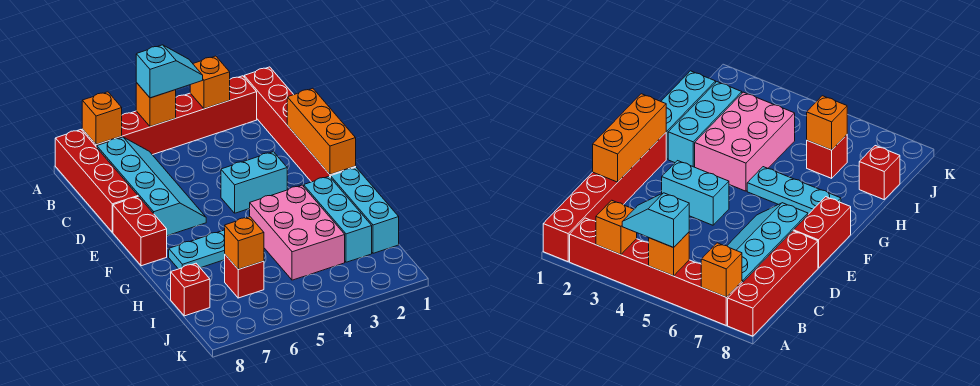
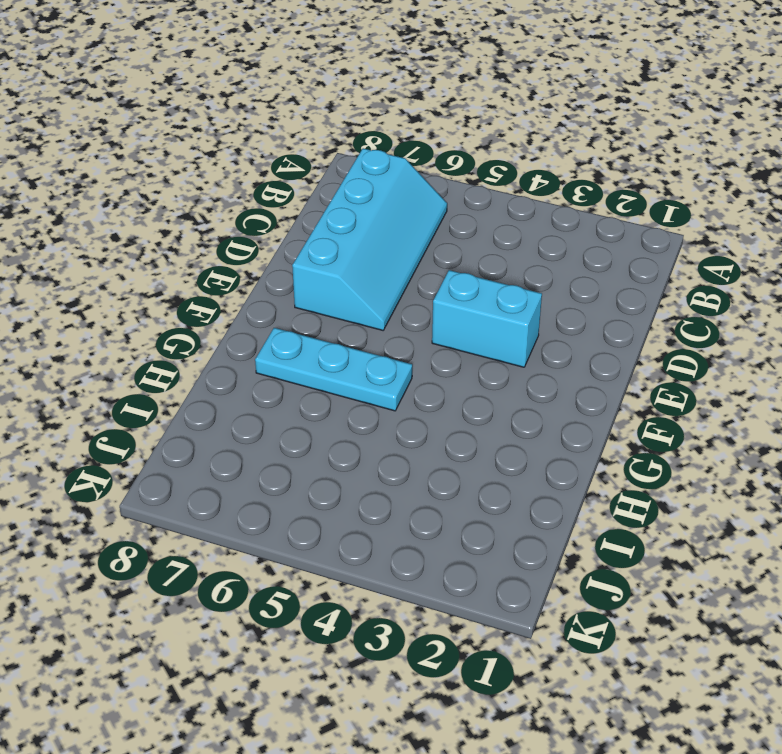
none -> red 1x6 brick [244,67,355,182]
none -> red 1x6 brick [82,76,257,155]
none -> red 1x4 brick [55,130,138,232]

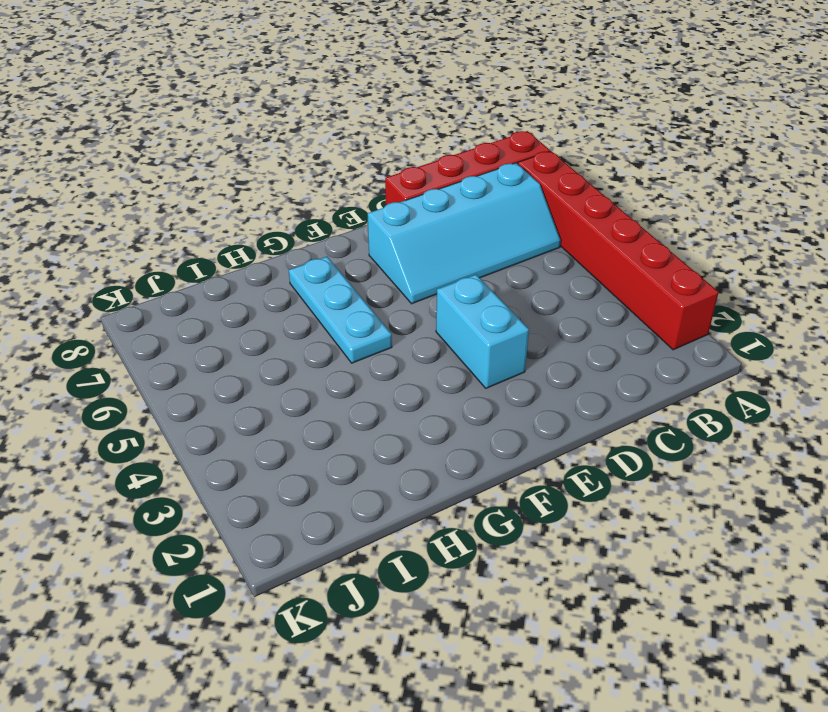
none -> red 1x6 brick [244,67,355,182]
none -> red 1x2 brick [113,196,167,266]
none -> cyan 1x3 brick [331,167,399,253]

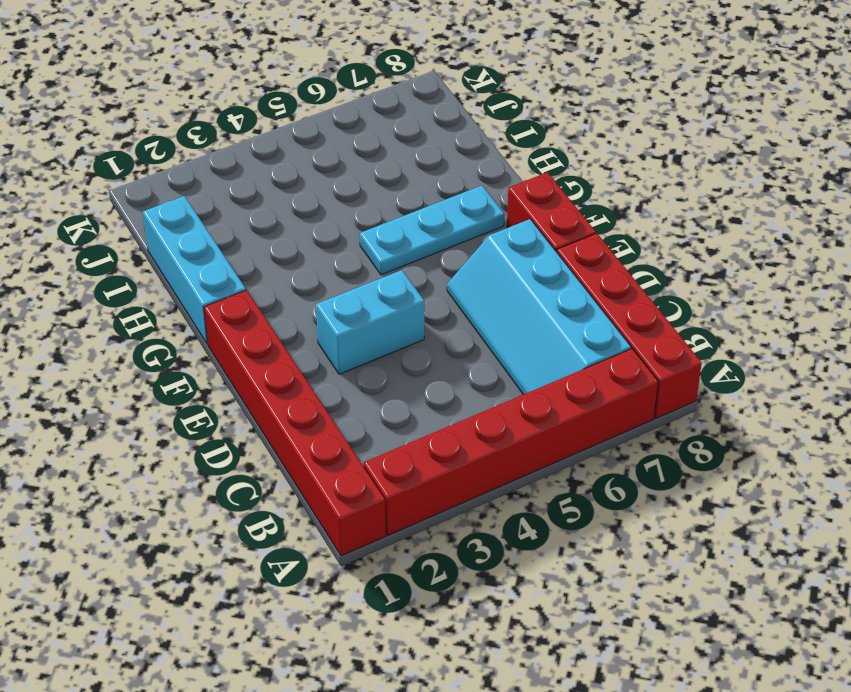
none -> cyan 1x3 brick [304,176,372,262]
none -> pink 2x3 brick [250,185,345,280]
none -> red 1x1 brick [225,255,264,298]

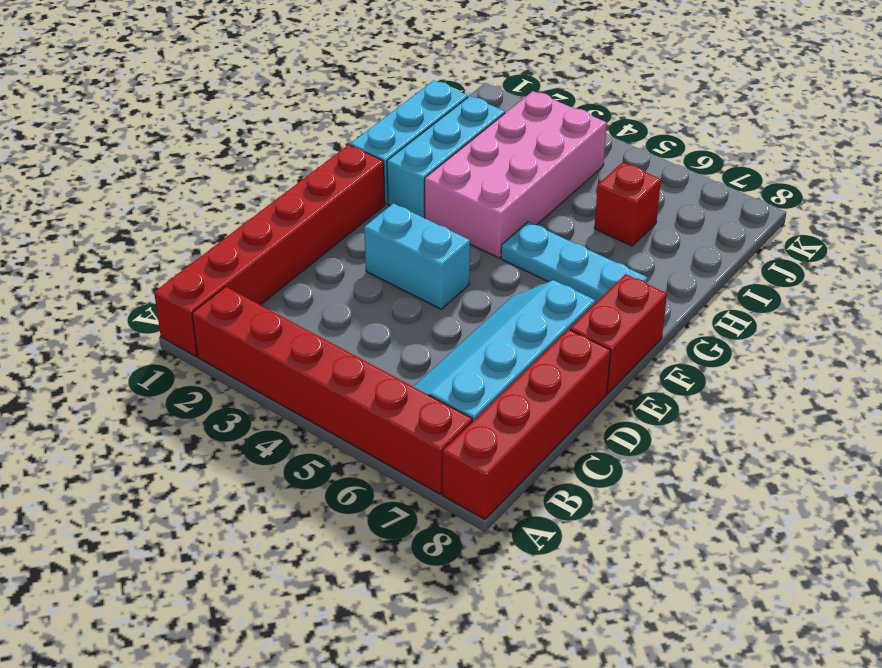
pink 2x4 brick [425,91,607,258] -> pink 2x3 brick [250,185,345,280]
none -> red 1x1 brick [171,263,210,316]
none -> orange 1x1 brick [190,56,230,109]
none -> orange 1x1 brick [136,83,176,127]

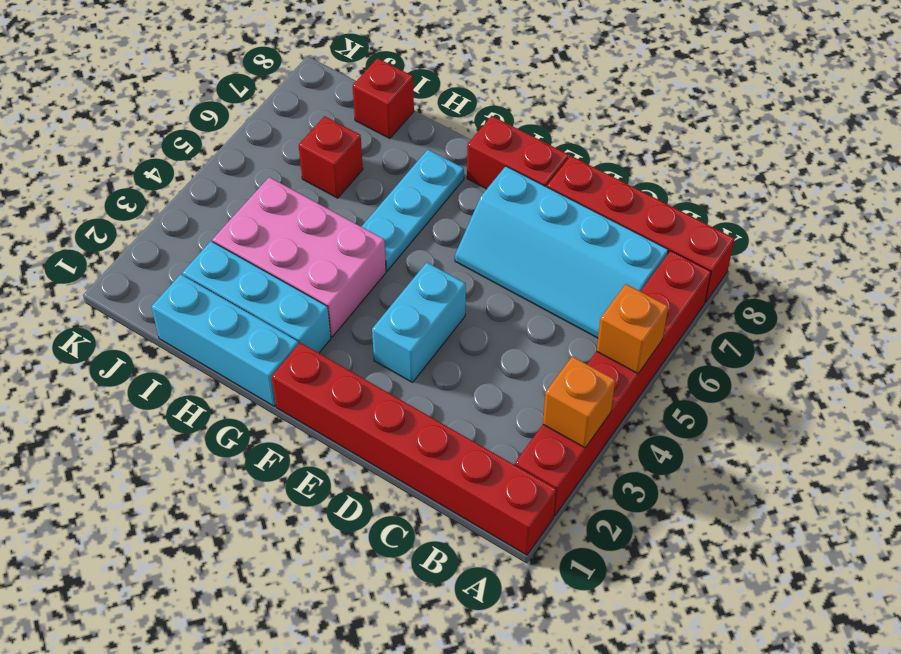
none -> orange 1x1 brick [82,92,122,145]
none -> orange 1x3 brick [287,88,356,175]
none -> orange 1x1 brick [225,217,264,269]

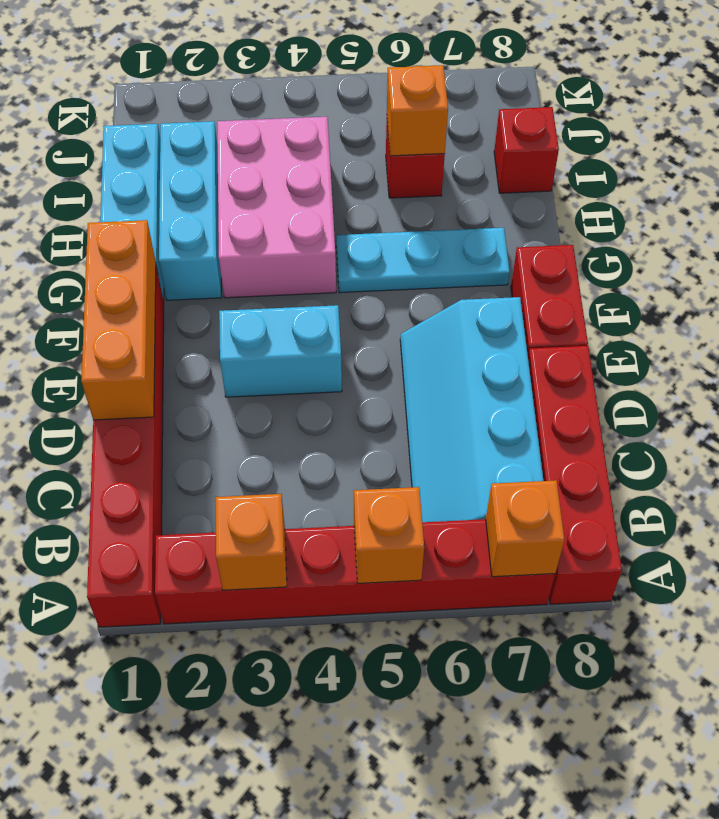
none -> cyan 1x2 slope [136,45,203,98]

